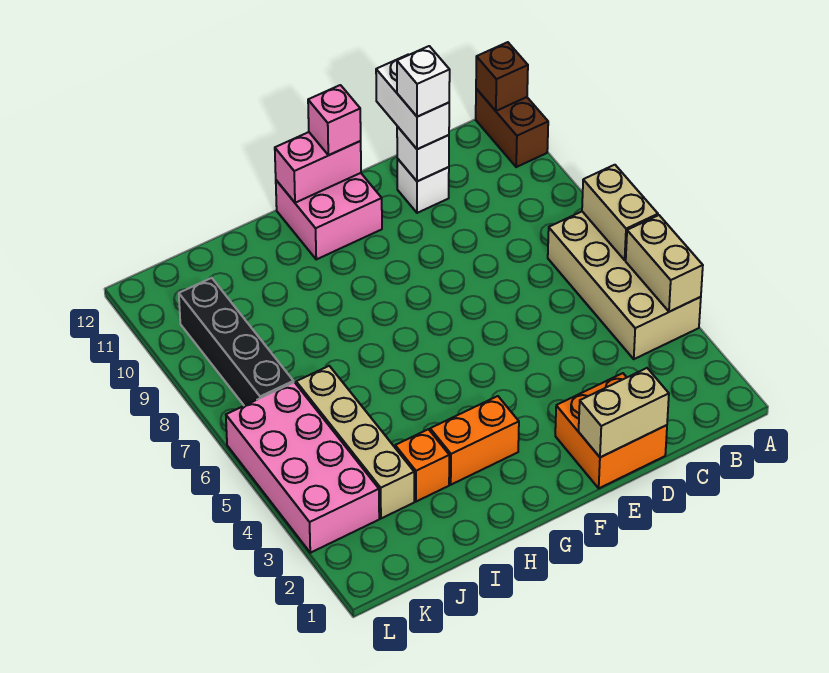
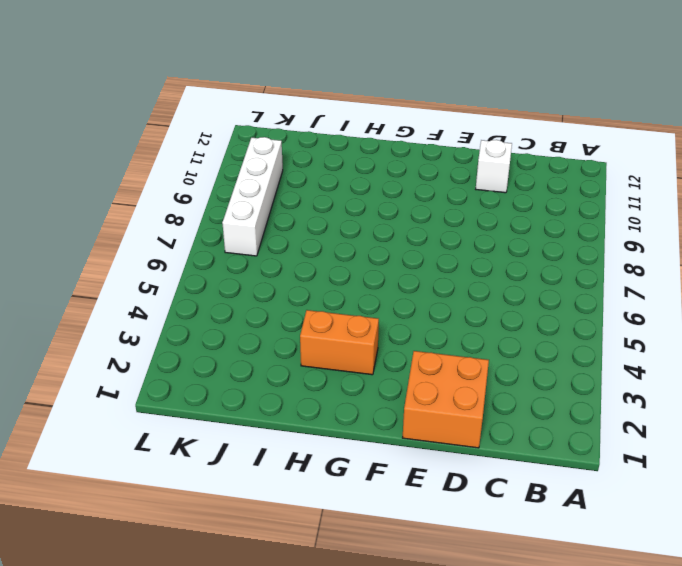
white 1x4 brick [222,137,283,256] -> black 1x4 brick [179,278,294,406]
none -> tan 2x4 brick [548,212,701,359]
none -> brown 1x2 brick [476,89,548,167]
none -> pink 2x2 brick [276,173,382,259]

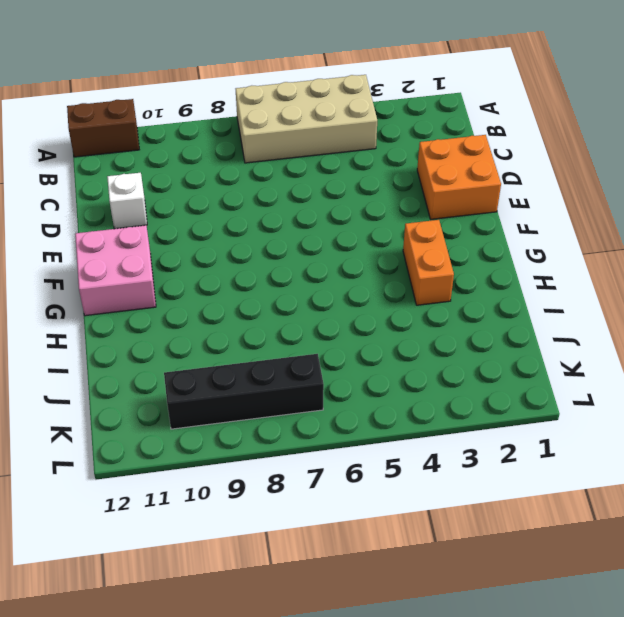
none -> orange 1x1 brick [395,429,449,502]
none -> tan 1x4 brick [296,366,414,518]
none -> pink 2x4 brick [226,382,379,553]

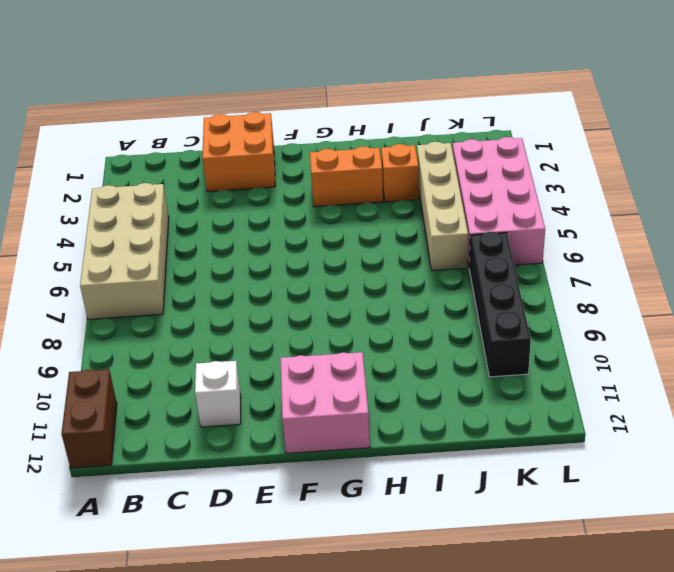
none -> tan 1x2 brick [626,215,703,312]
none -> tan 1x2 brick [582,165,658,260]
none -> brown 1x1 brick [476,42,528,111]

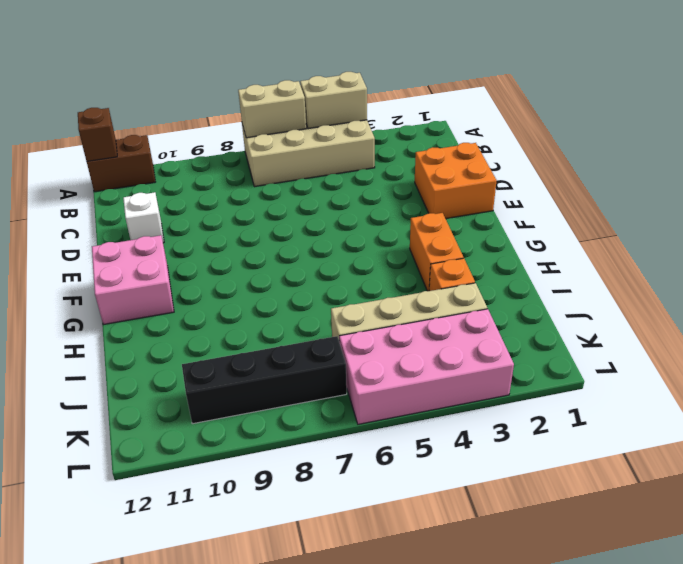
none -> tan 1x2 brick [579,368,669,457]
none -> white 1x1 brick [397,126,449,181]
none -> pink 1x2 brick [275,132,361,203]

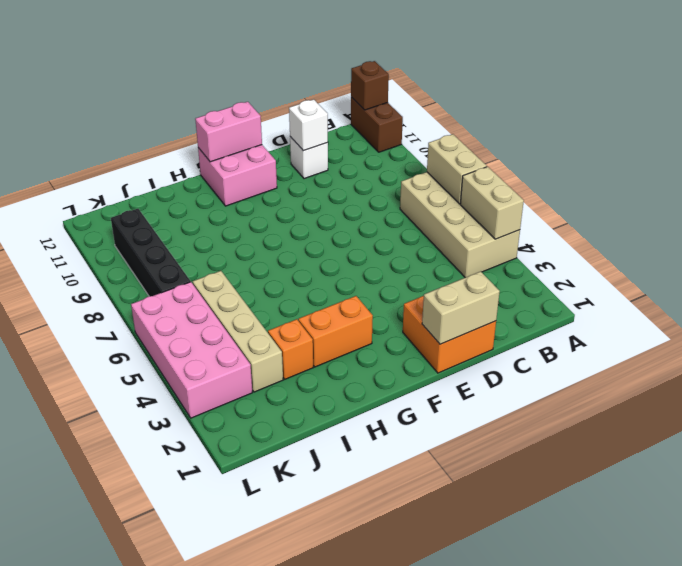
none -> white 1x2 brick [376,55,449,149]
none -> pink 1x1 brick [308,85,361,155]
none -> white 1x1 brick [397,46,450,117]

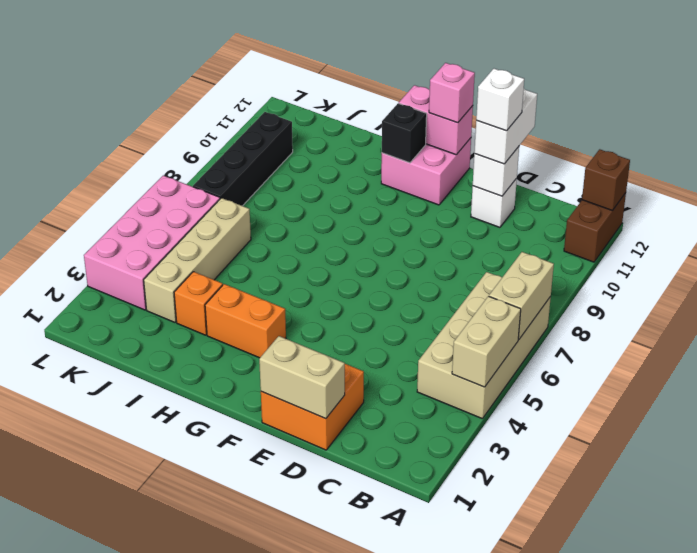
black 1x1 brick [382,103,427,163] -> none

